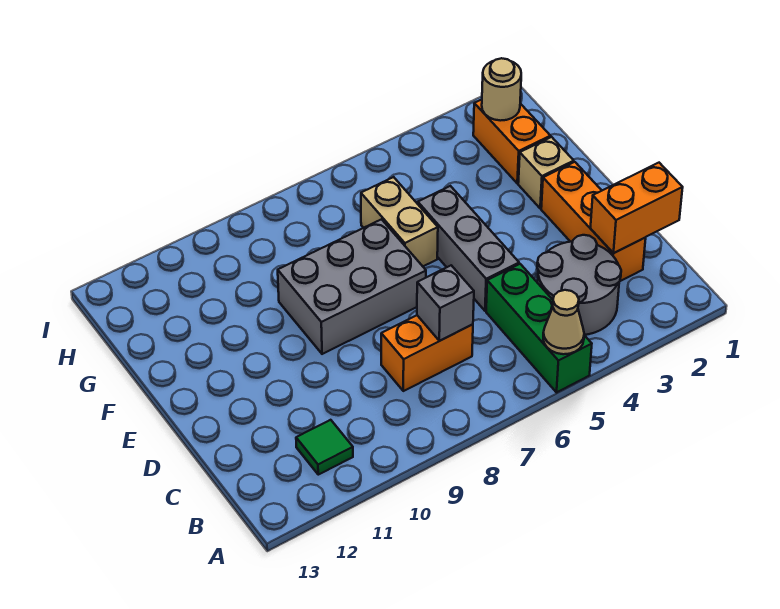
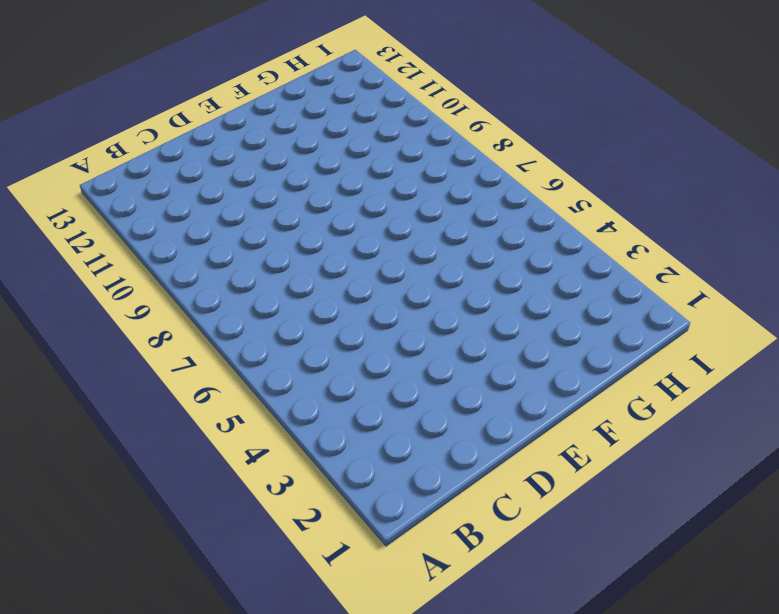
none -> green 1x3 brick [486,264,592,392]
none -> grey 2x2 round brick [537,235,621,335]
none -> green 1x1 tile [296,420,353,475]

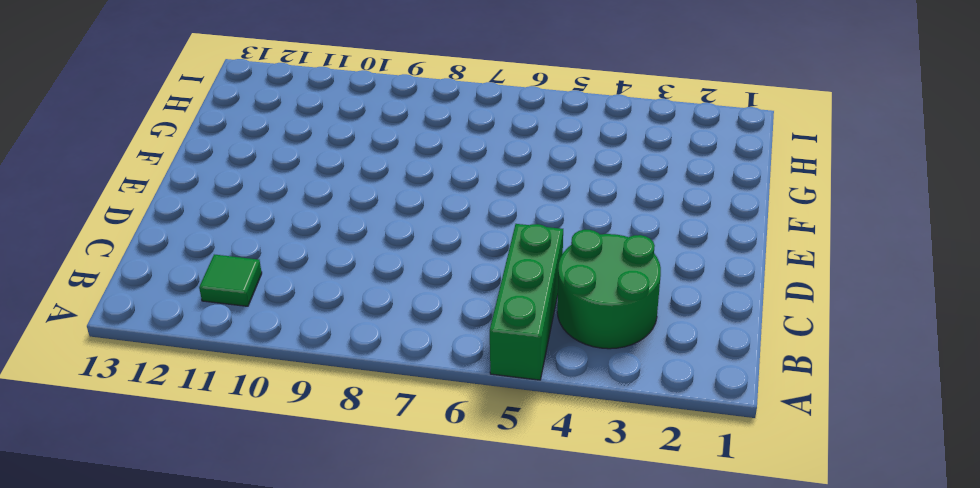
green 2x2 round brick [557,230,661,349] -> grey 2x2 round brick [537,235,621,335]
none -> orange 1x3 brick [541,162,646,281]
none -> orange 1x2 brick [381,315,473,391]
none -> grey 1x3 brick [418,186,519,311]

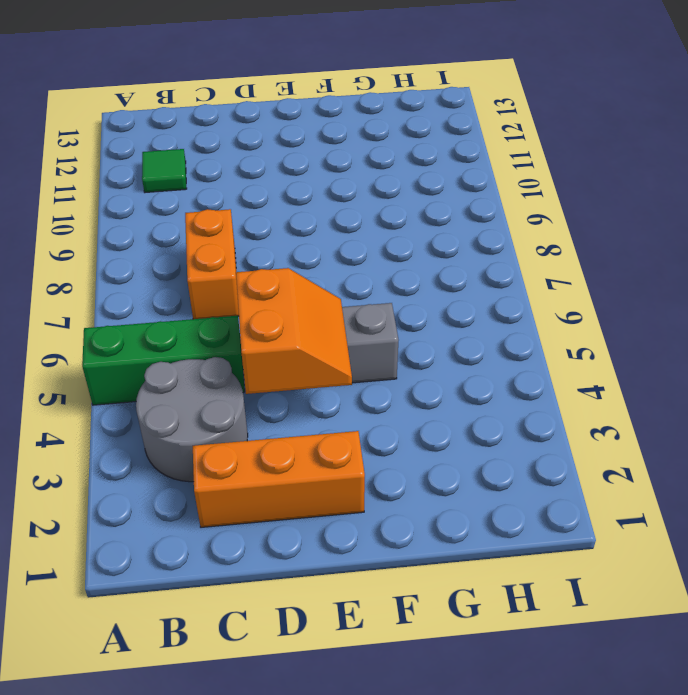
orange 2x2 slope [236,268,352,394] -> none
none -> grey 2x3 brick [278,219,426,354]
none -> tan 1x1 brick [518,137,574,208]
none -> tan 1x2 brick [361,177,438,266]

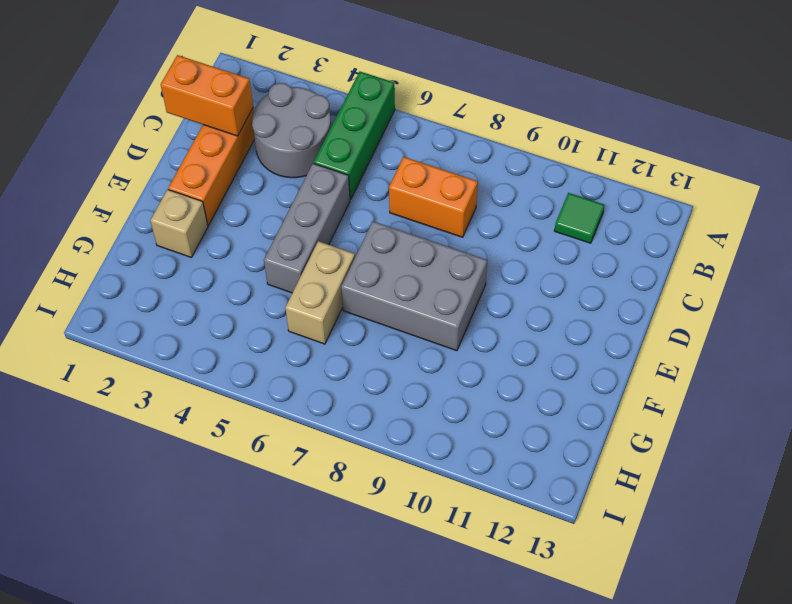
none -> orange 1x2 brick [473,100,550,183]
none -> tan 1x1 cone [543,290,584,354]
none -> grey 1x1 brick [417,265,474,341]

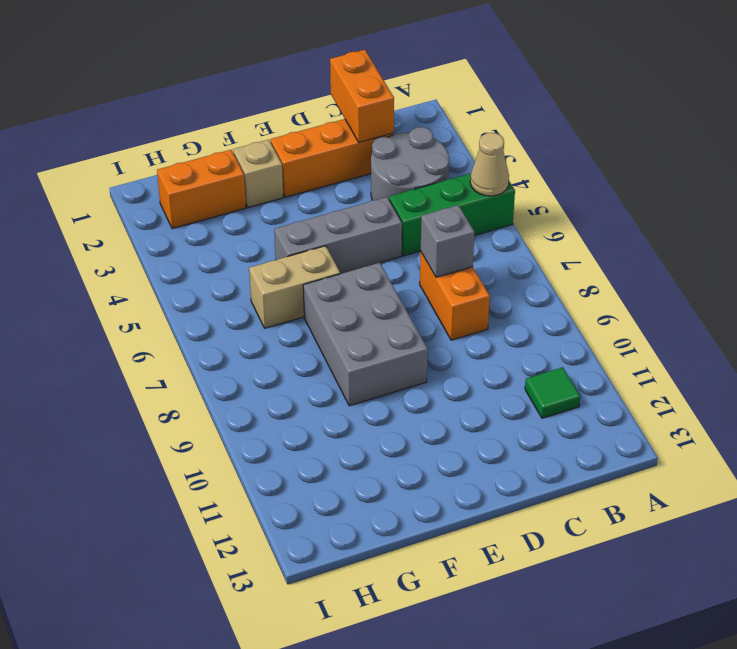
none -> tan 1x1 round brick [482,58,521,121]

